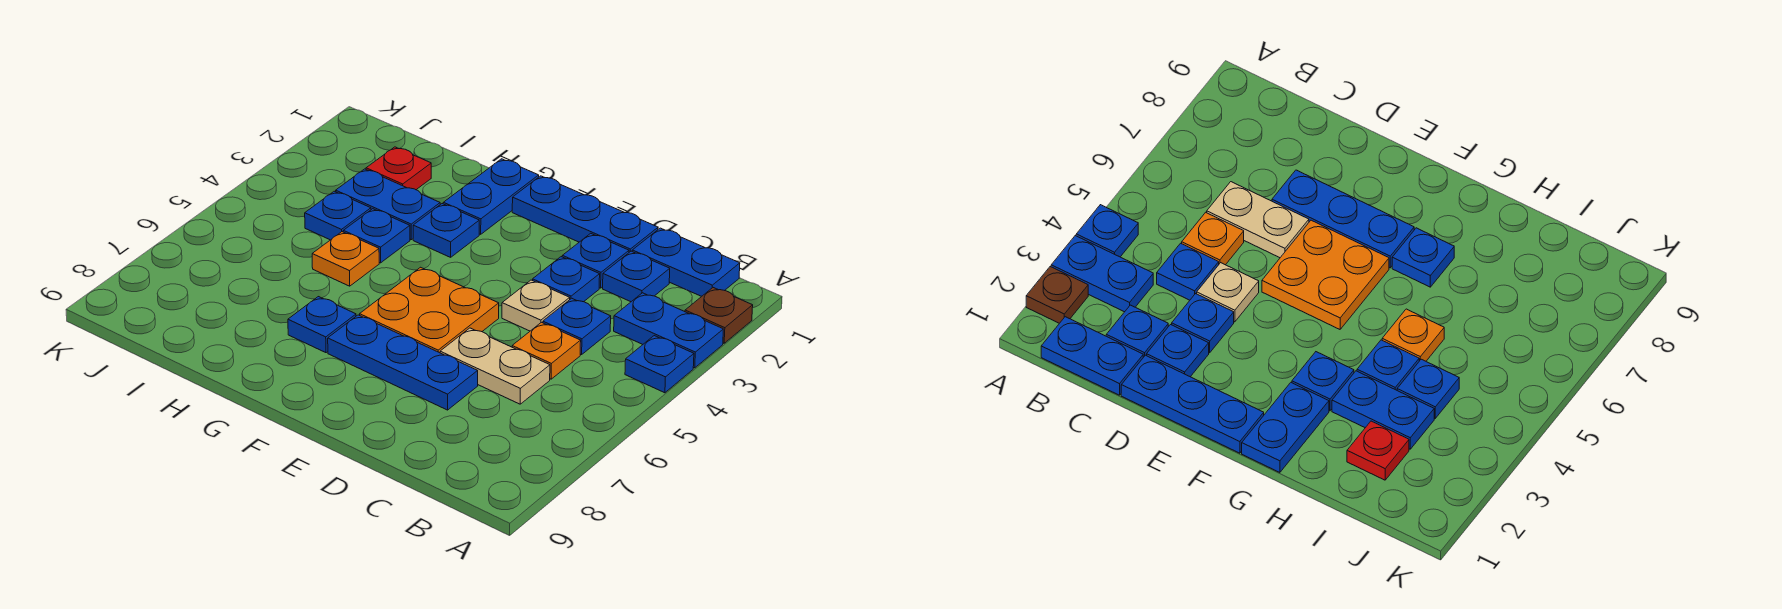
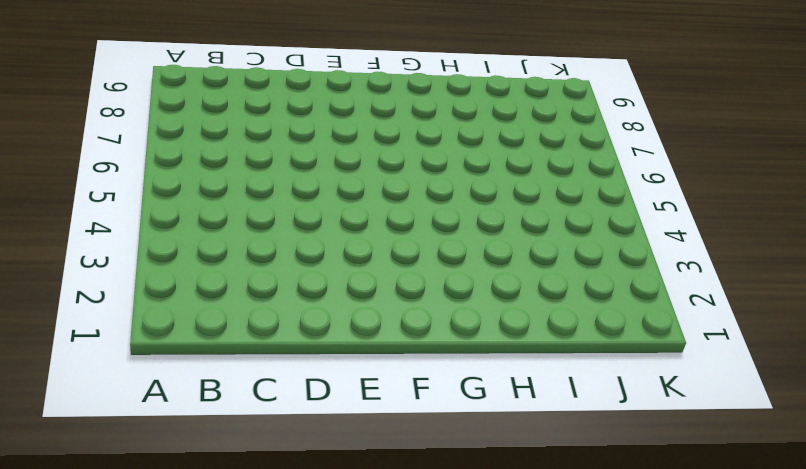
none -> brown 1x1 plate [685,288,753,343]
none -> blue 1x2 plate [614,293,723,368]
none -> blue 1x1 plate [625,336,694,393]

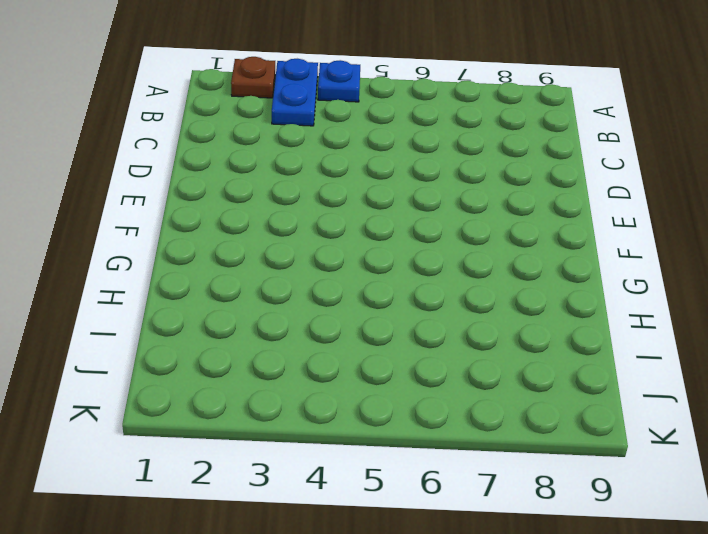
none -> blue 1x2 plate [632,228,740,296]
none -> blue 1x1 plate [603,251,670,302]
none -> blue 1x1 plate [543,298,611,355]

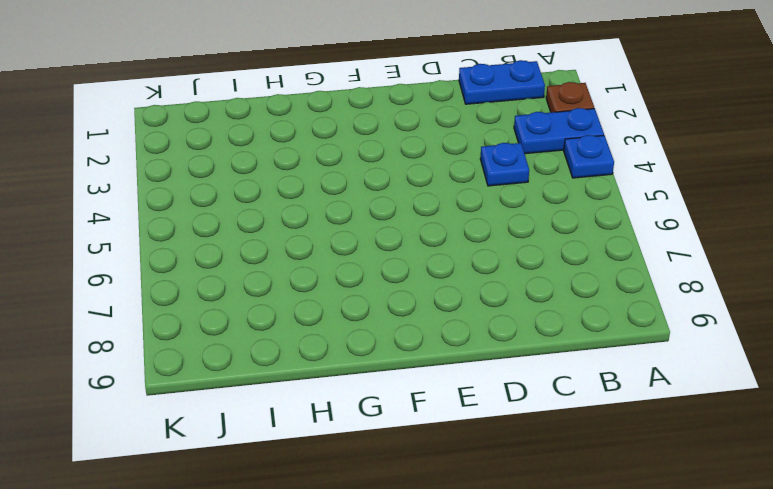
none -> blue 1x1 plate [603,251,670,302]
none -> orange 1x1 plate [512,322,581,379]
none -> tan 1x2 plate [440,328,550,404]

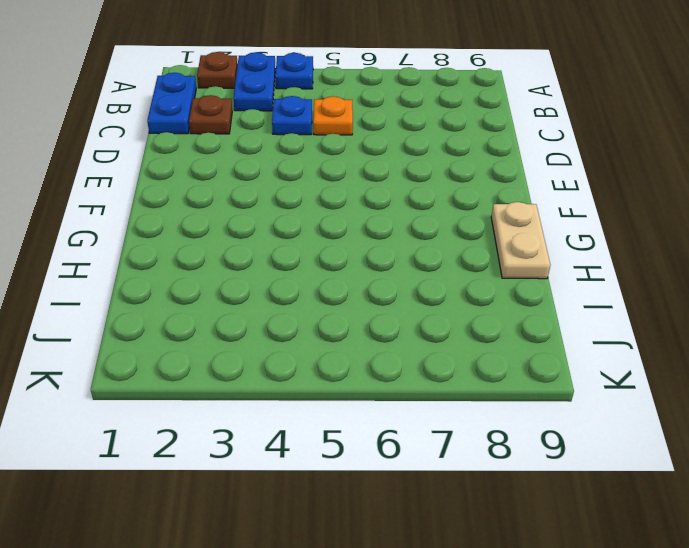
brown 1x1 plate [189,95,232,134] -> blue 1x1 plate [603,251,670,302]
tan 1x2 plate [491,202,550,279] -> tan 1x2 plate moved to [440,328,550,404]
none -> blue 1x3 plate [512,176,658,252]
none -> blue 1x1 plate [562,233,629,288]
none -> blue 1x1 plate [533,257,600,302]

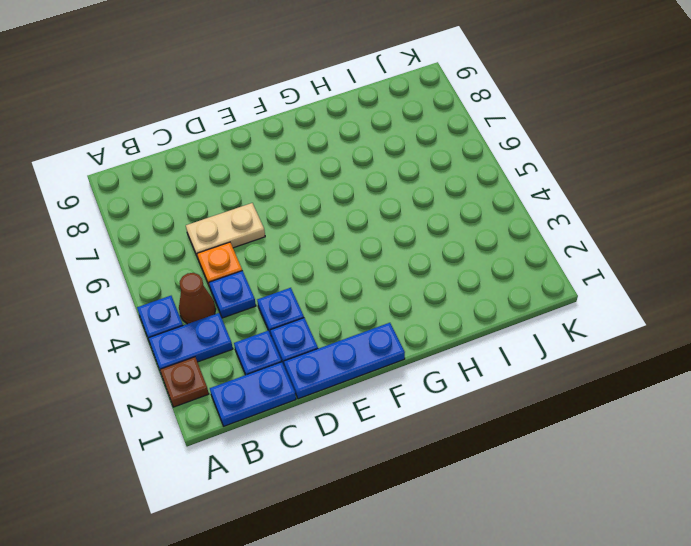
brown 1x1 cone [179,273,216,324] -> none
none -> tan 1x1 plate [502,280,570,331]
none -> blue 1x3 plate [328,315,478,410]
none -> orange 2x2 plate [360,267,499,353]

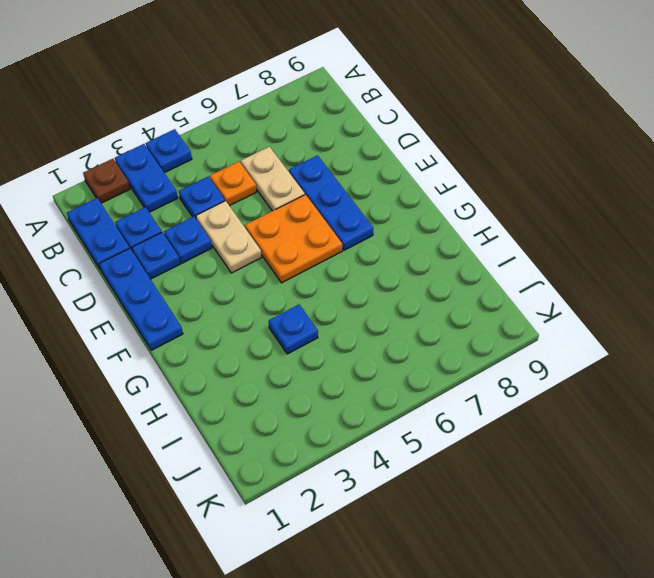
tan 1x2 plate [196,201,262,273] -> tan 1x1 plate [502,280,570,331]
none -> blue 1x2 plate [443,159,539,234]
none -> blue 1x1 plate [413,204,479,257]
none -> blue 1x1 plate [288,297,356,353]

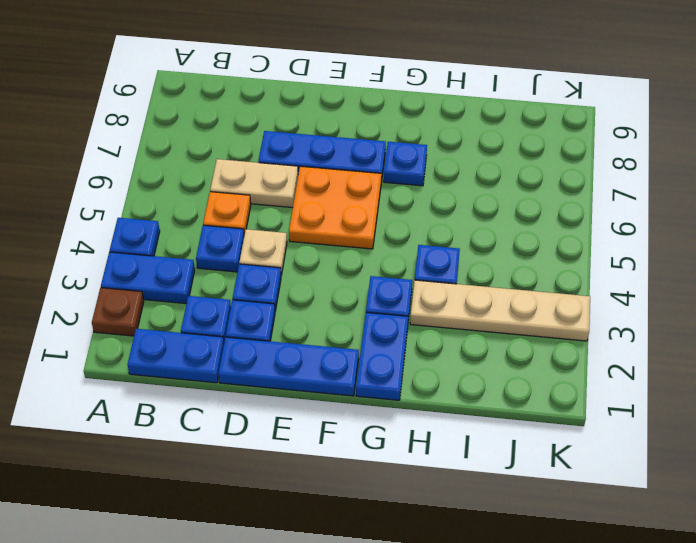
tan 1x4 plate [410,280,590,341] -> blue 1x2 plate [336,169,440,240]
none -> orange 1x1 plate [312,232,379,286]
none -> red 1x1 plate [366,147,431,190]
none -> blue 1x1 plate [305,191,371,240]

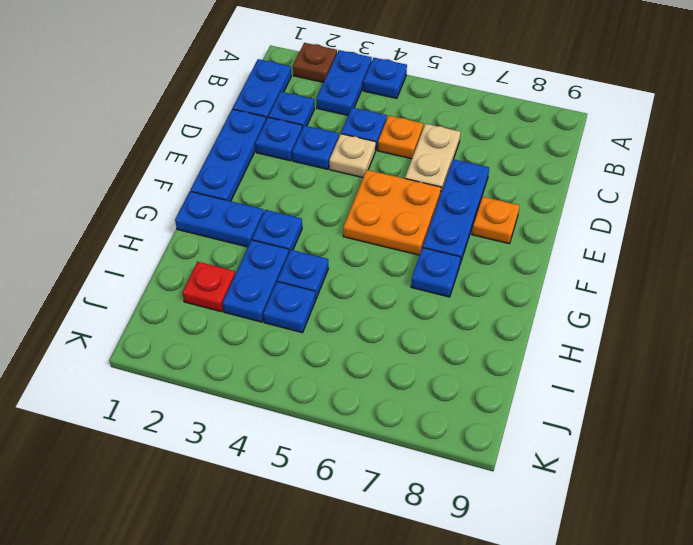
orange 1x1 plate [472,197,520,244] -> orange 1x1 plate moved to [312,232,379,286]

